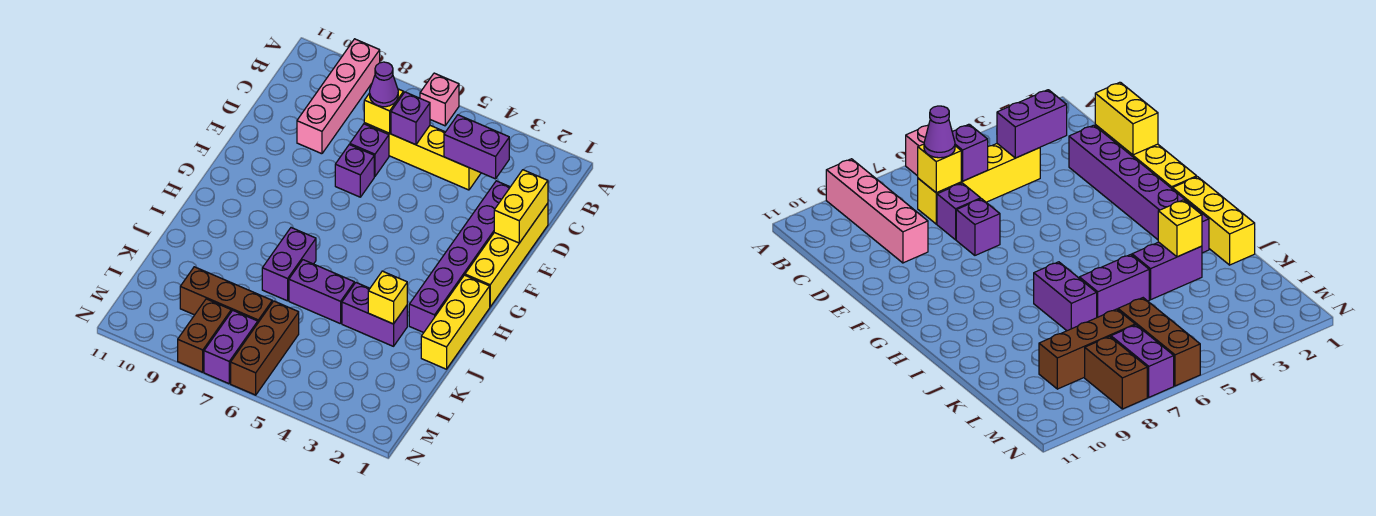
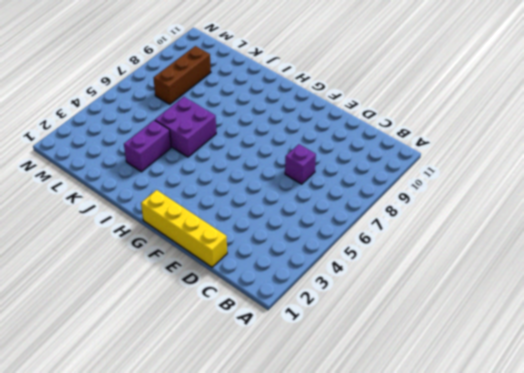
purple 2x2 brick [155,97,216,157] -> purple 1x2 brick [289,260,354,324]
none -> pink 1x1 brick [420,73,459,126]
none -> pink 1x4 brick [297,39,380,154]
none -> yellow 1x4 brick [364,123,481,190]

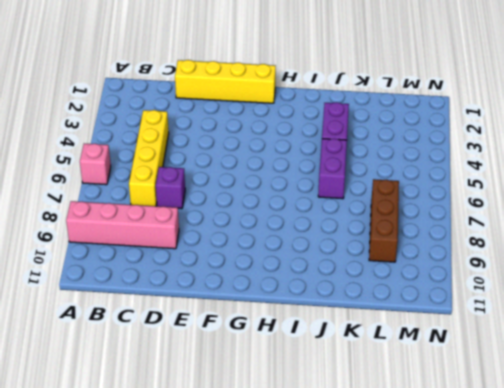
none -> purple 1x6 brick [409,181,510,333]
none -> purple 1x1 brick [335,145,374,197]
none -> yellow 1x3 brick [421,275,490,369]

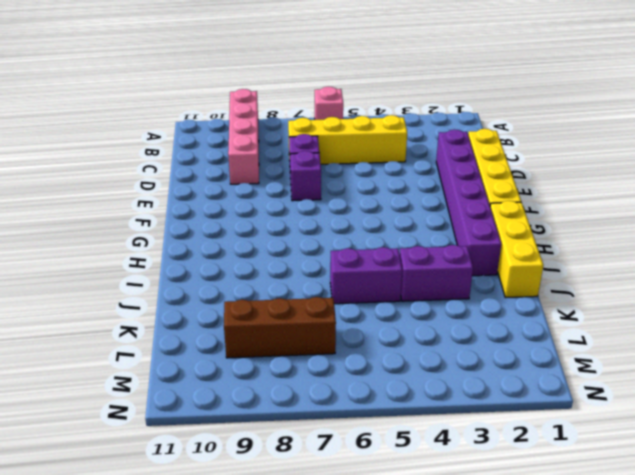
none -> purple 1x2 brick [262,228,316,301]
none -> brown 1x3 brick [231,301,299,395]
none -> purple 1x2 brick [204,310,258,384]

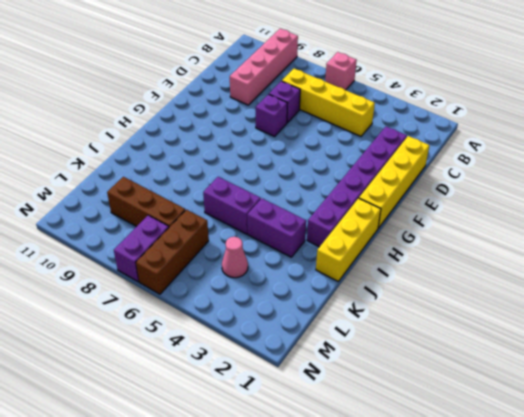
pink 1x1 cone [222,237,248,278] -> none
none -> purple 1x2 brick [262,228,316,301]
none -> brown 1x2 brick [178,299,231,372]
none -> purple 1x2 brick [444,115,509,179]

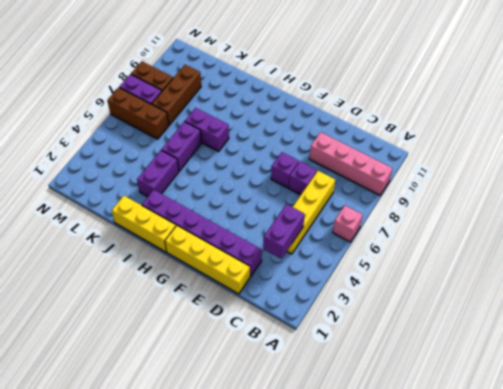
none -> purple 1x1 brick [391,92,430,145]
none -> yellow 1x1 brick [364,89,404,133]
none -> yellow 1x2 brick [494,170,548,243]

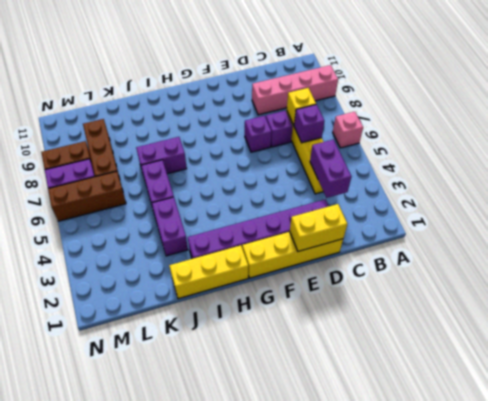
none -> yellow 1x1 brick [368,271,407,324]
none -> purple 1x1 cone [370,62,398,107]

